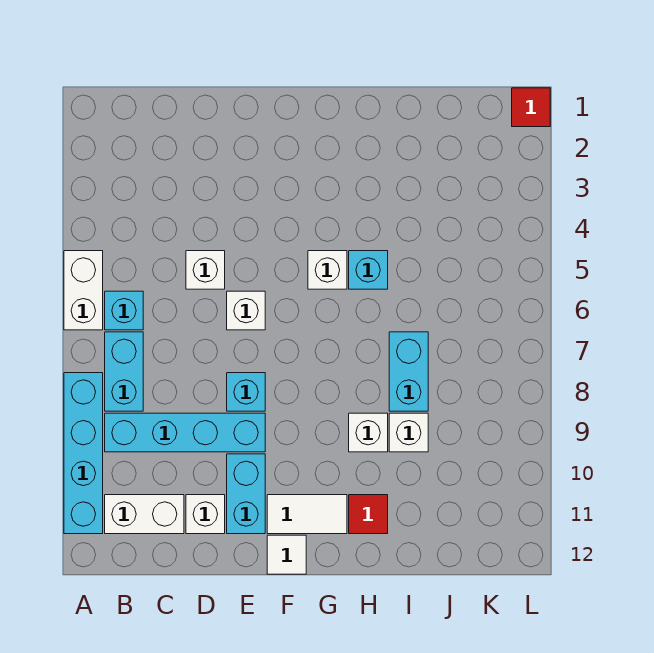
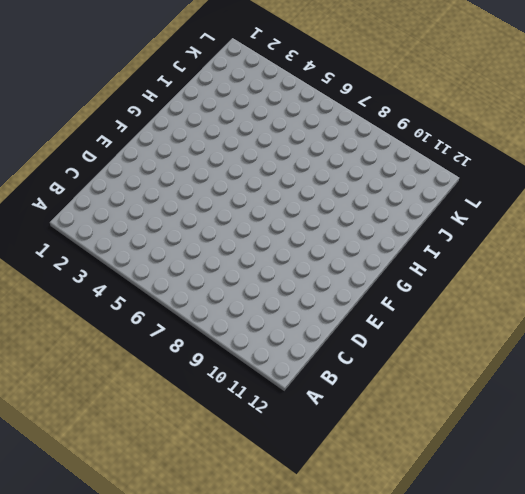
none -> white 1x2 brick [64,251,103,330]
none -> cyan 1x4 brick [64,373,103,534]
none -> cyan 1x1 brick [105,291,143,330]

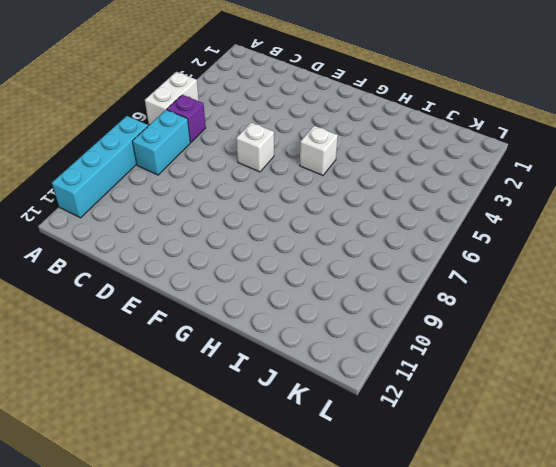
purple 1x1 brick [167,95,206,143] -> cyan 1x1 brick [105,291,143,330]
none -> cyan 1x4 brick [105,413,265,452]
none -> white 1x2 brick [105,495,184,534]
none -> white 1x1 brick [186,251,225,289]

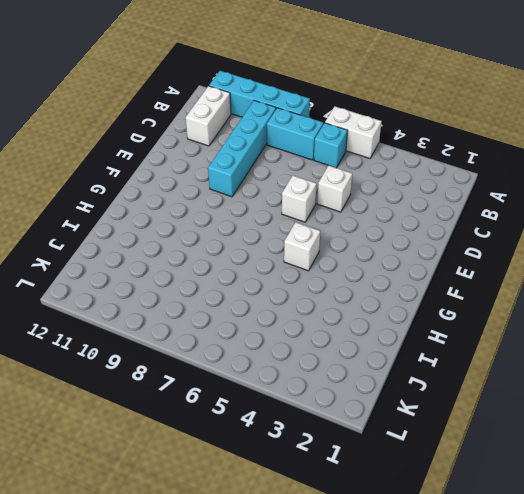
none -> white 1x1 brick [186,495,225,534]
none -> cyan 1x1 brick [227,373,265,411]
none -> cyan 1x2 brick [227,454,265,534]

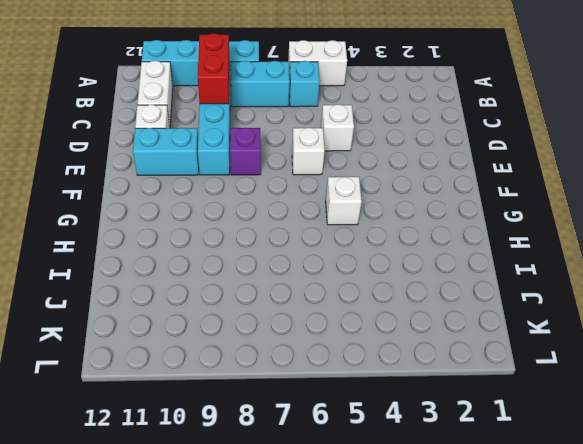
red 1x2 brick [198,33,230,104] -> none
purple 1x1 brick [230,128,261,175] -> cyan 1x1 brick [227,373,265,411]
none -> white 1x2 tile [267,495,347,534]
none -> white 1x1 tile [267,535,306,574]
none -> cyan 1x1 brick [349,251,388,289]

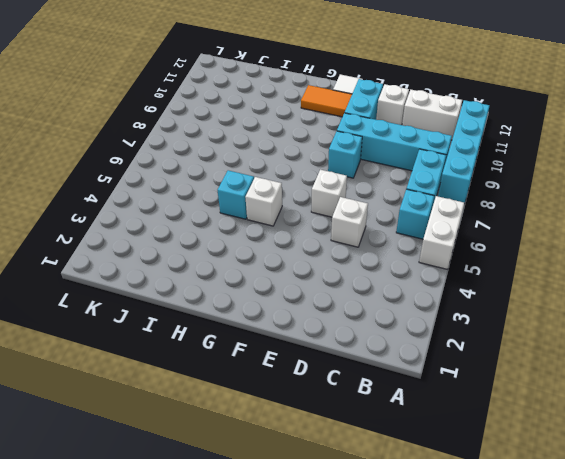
orange 1x2 tile [301,85,352,117] -> white 1x2 tile [267,495,347,534]
none -> white 1x1 brick [349,413,388,452]
none -> red 1x1 tile [349,495,388,534]
none -> cyan 1x2 brick [389,332,428,411]

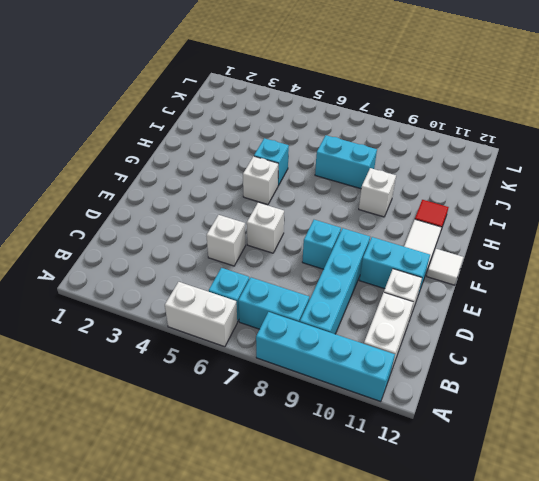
none -> white 1x1 brick [389,413,428,452]
none -> red 1x1 tile [512,88,550,127]

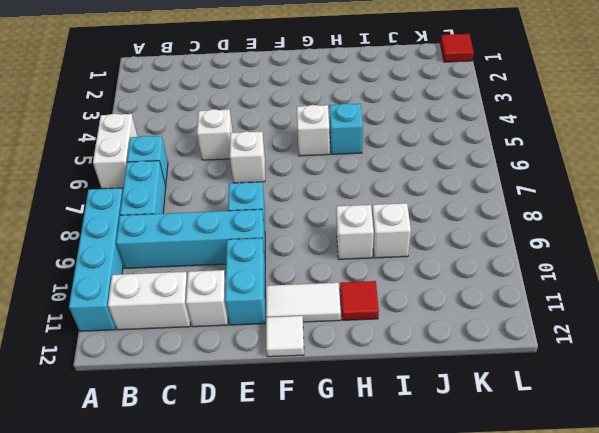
none -> cyan 1x2 brick [389,332,428,411]

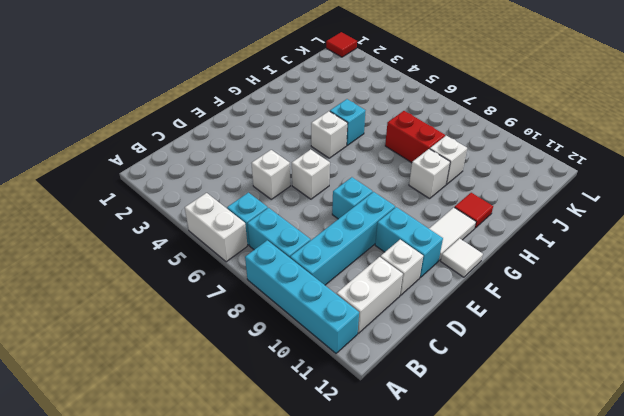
red 1x2 brick [385,111,445,163] -> cyan 1x2 brick [389,332,428,411]

